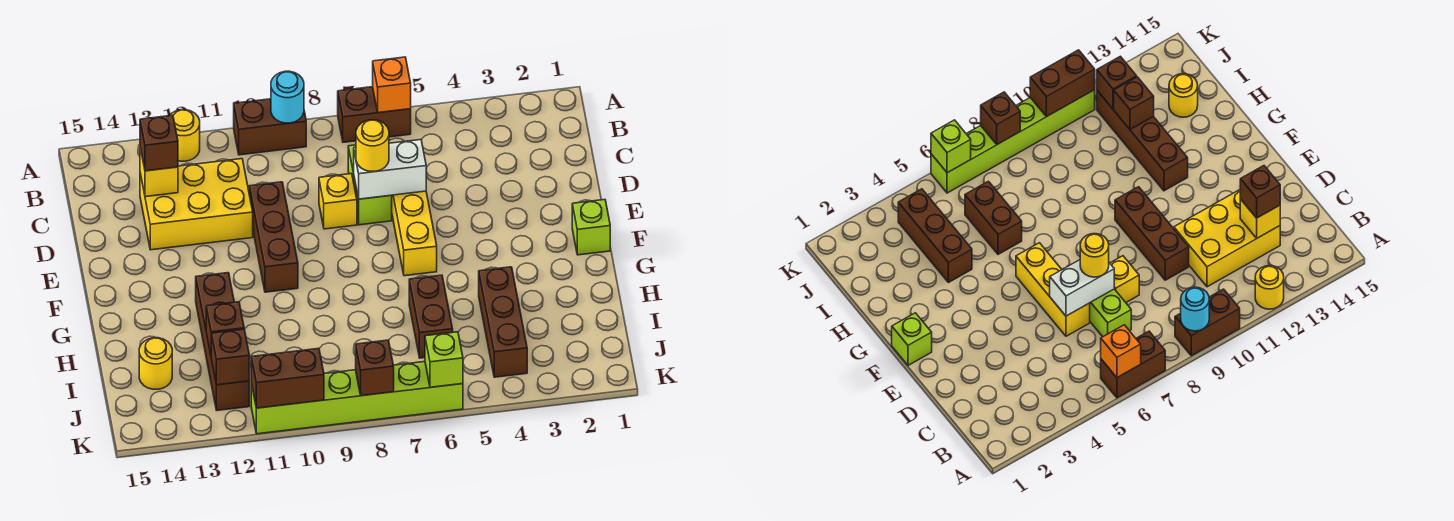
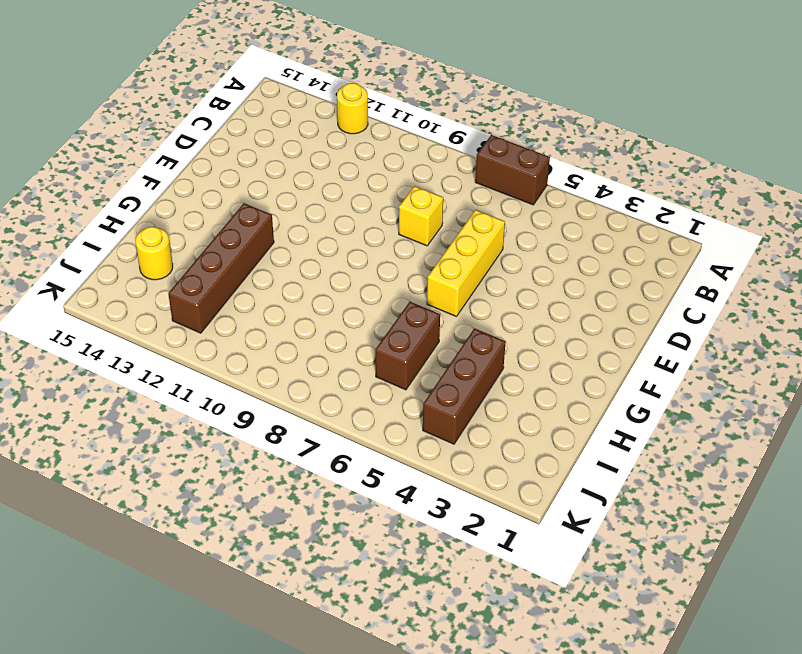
none -> brown 1x2 brick [234,99,306,155]
none -> lime 1x2 brick [348,145,392,225]
none -> yellow 2x3 brick [140,159,253,250]

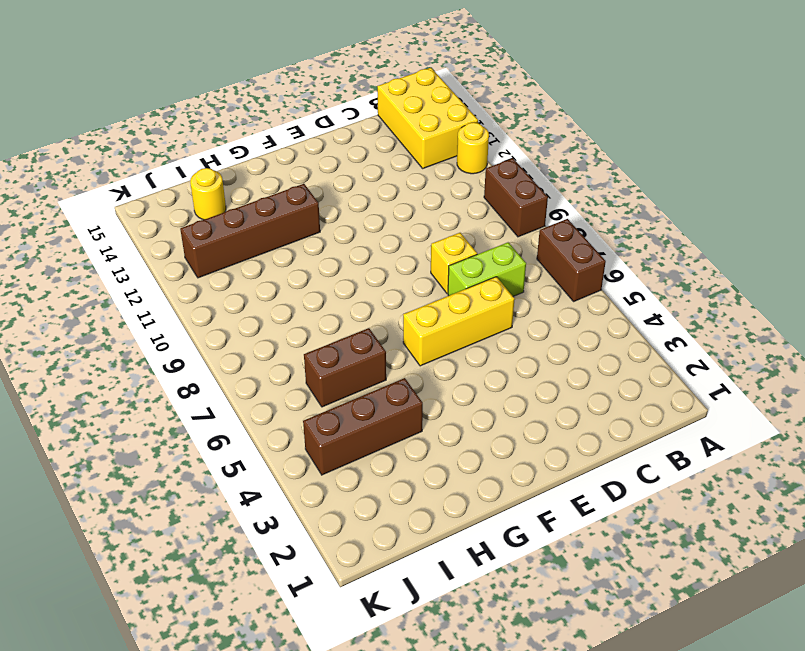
yellow 2x3 brick [377,68,478,168] -> yellow 2x3 brick moved to [140,159,253,250]
none -> brown 1x3 brick [249,182,298,292]
none -> lime 1x1 brick [572,200,610,255]
none -> lime 1x6 brick [251,362,463,434]

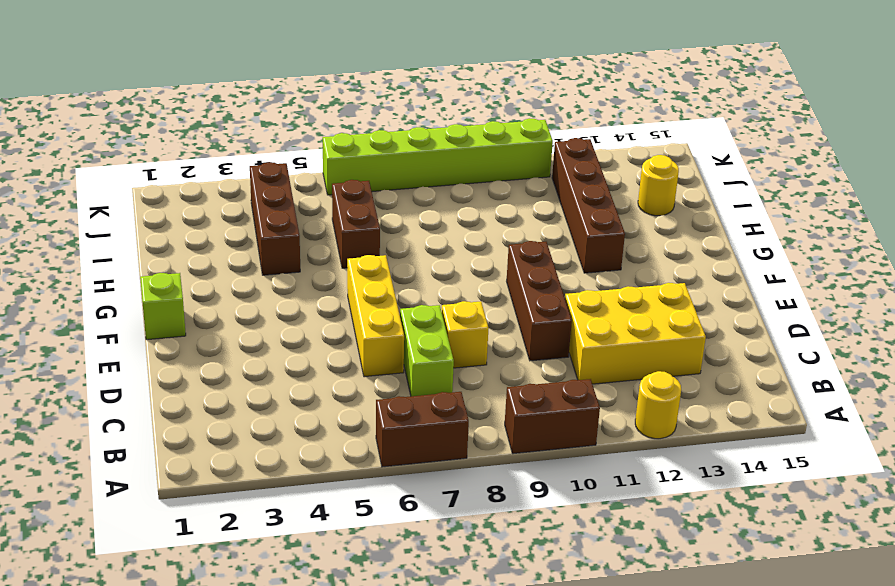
none -> orange 1x1 brick [373,57,411,113]
none -> cyan 1x1 round brick [271,71,304,123]
none -> yellow 1x1 brick [140,148,178,197]

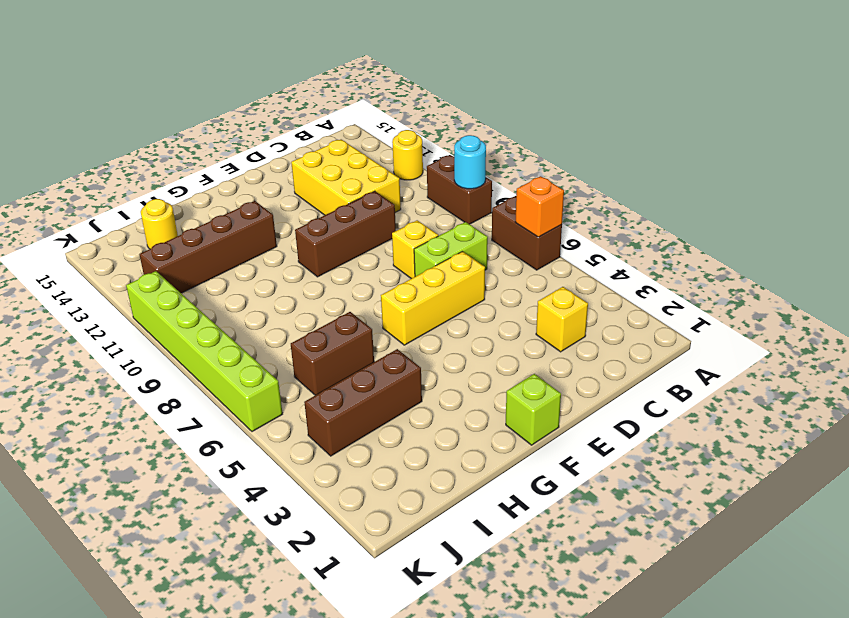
yellow 1x1 brick [536,287,588,352] -> yellow 1x1 brick moved to [140,148,178,197]
none -> white 1x2 brick [354,140,426,199]
none -> brown 1x1 brick [206,302,244,354]
none -> brown 1x1 brick [211,329,249,385]

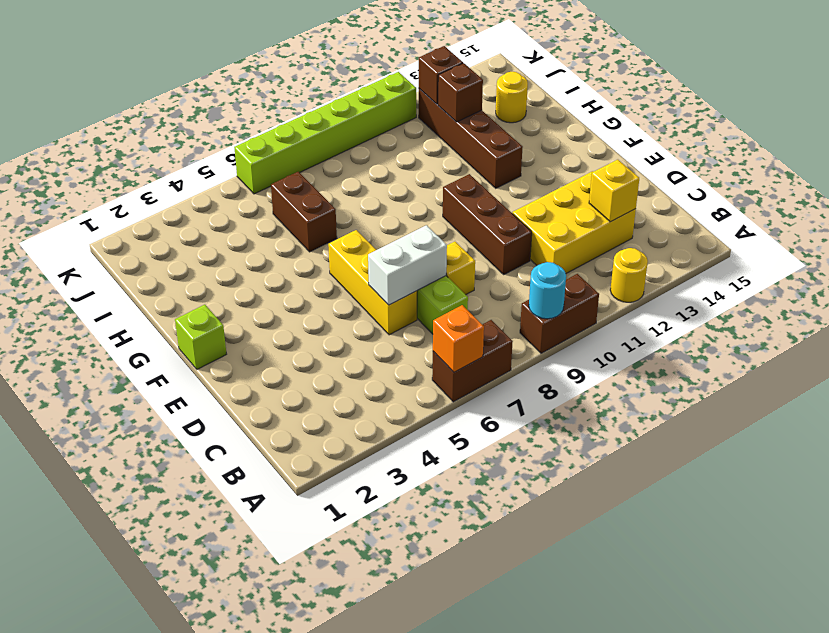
none -> brown 1x3 brick [479,267,527,377]
none -> lime 1x1 brick [425,332,463,387]
none -> brown 1x1 brick [356,340,394,396]

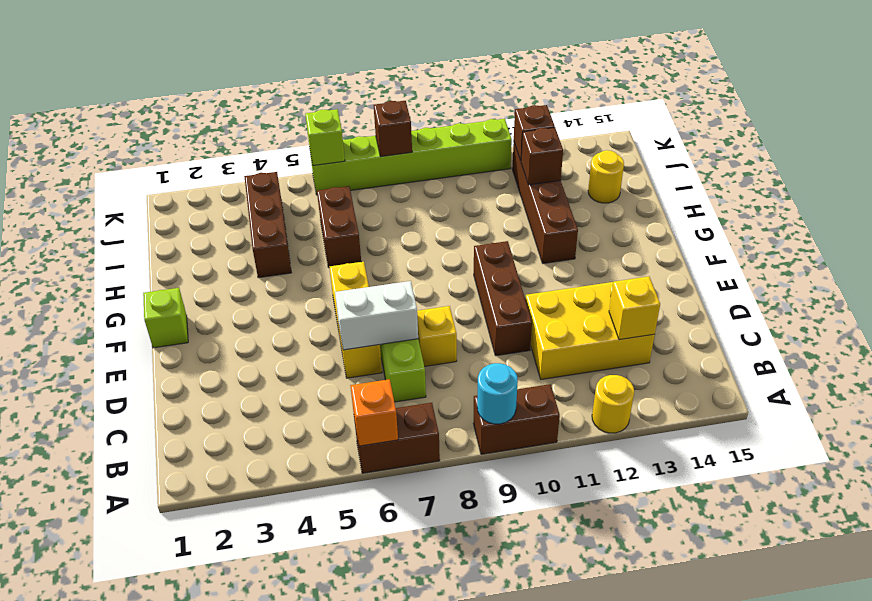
none -> brown 1x2 brick [251,348,324,408]
none -> brown 1x1 brick [140,115,178,171]
none -> yellow 1x1 round brick [356,120,389,171]

